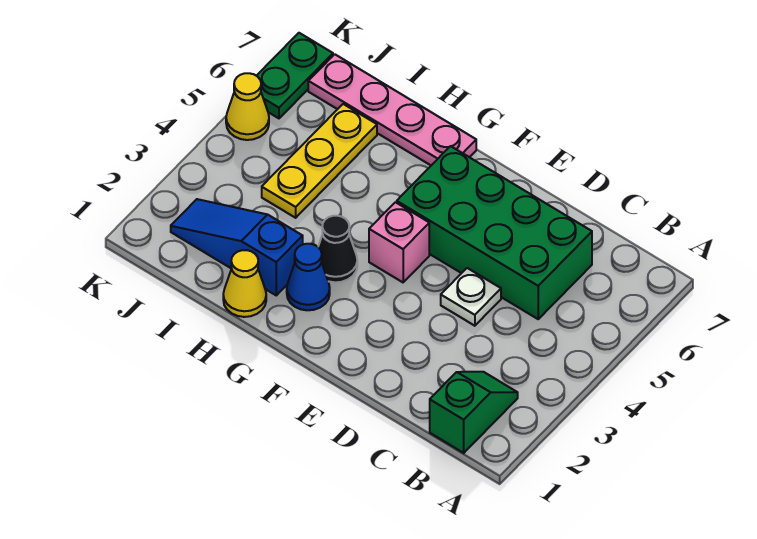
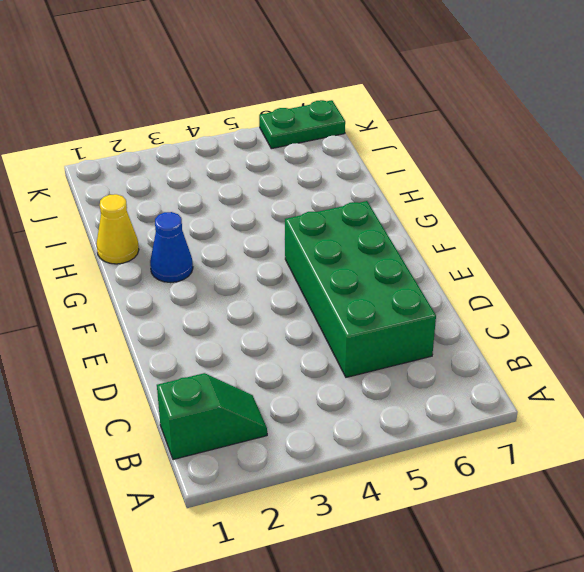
none -> white 1x1 plate [441,268,501,326]
none -> pink 1x1 brick [369,202,429,282]
none -> black 1x1 cone [318,216,357,282]

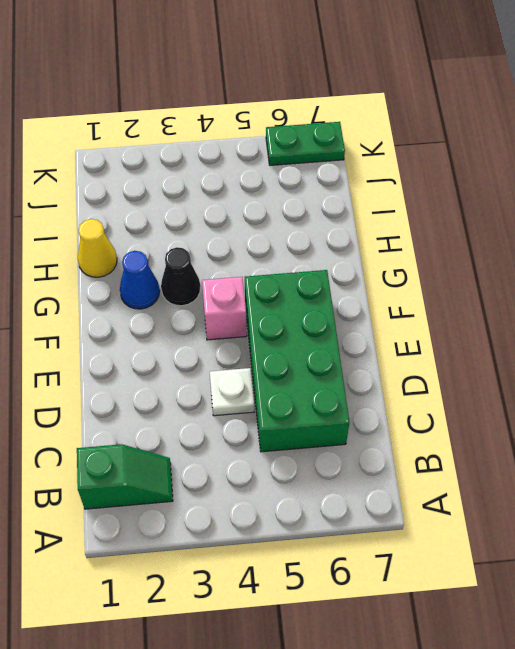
none -> pink 1x4 plate [308,54,476,165]
none -> blue 1x3 slope [171,199,303,295]
none -> yellow 1x3 plate [262,104,377,218]

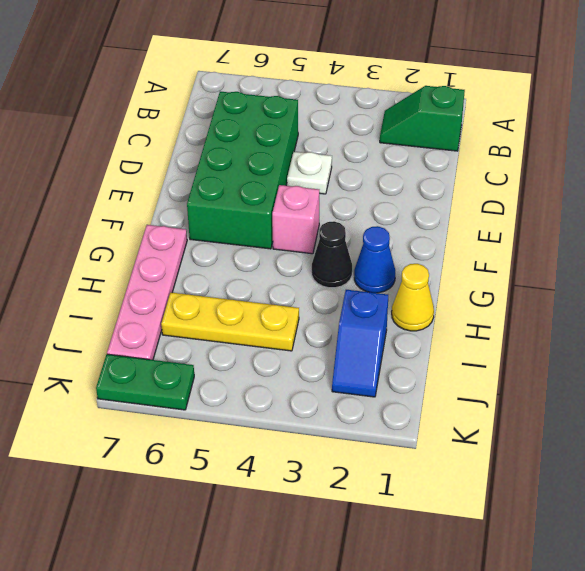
blue 1x2 slope [332,290,388,397] -> blue 1x3 slope [171,199,303,295]
none -> yellow 1x1 cone [226,73,269,140]

